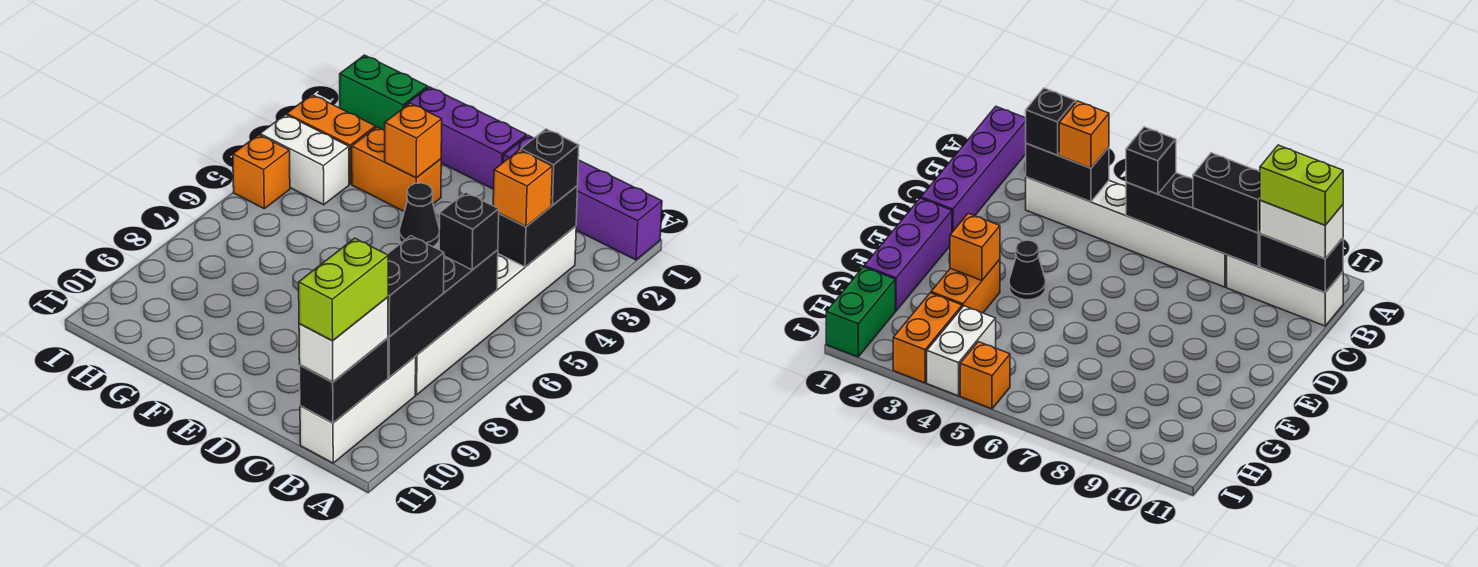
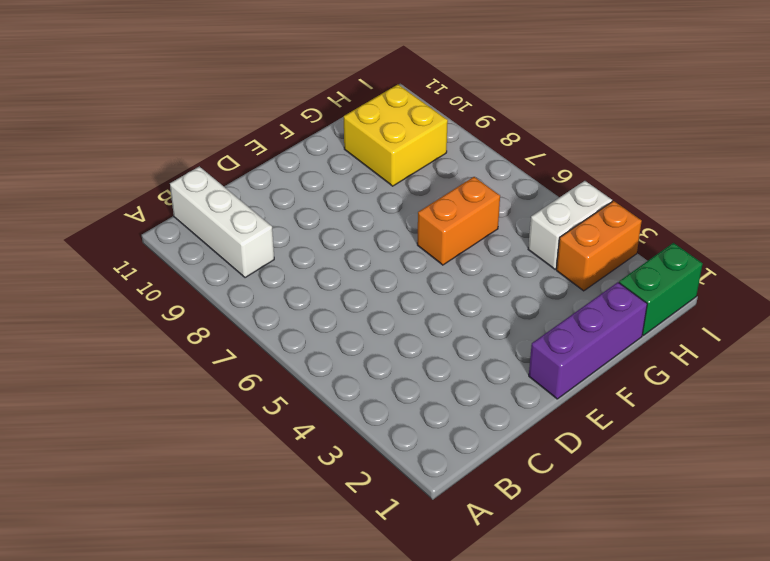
orange 1x2 brick [417,177,500,265] -> orange 1x2 brick moved to [352,127,441,211]
yellow 2x2 brick [344,85,448,186] -> none
none -> purple 1x4 brick [503,135,662,260]
none -> white 1x6 brick [415,226,576,395]
none -> black 1x1 cone [399,183,439,247]

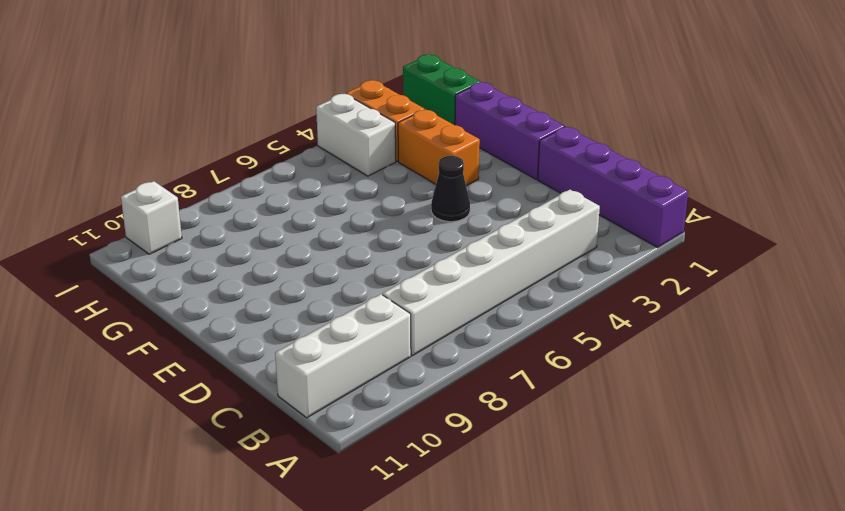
white 1x1 brick [121,181,182,254] -> none
none -> orange 1x1 brick [233,135,290,209]
none -> black 1x2 brick [498,186,578,267]
none -> black 1x4 brick [388,250,498,377]

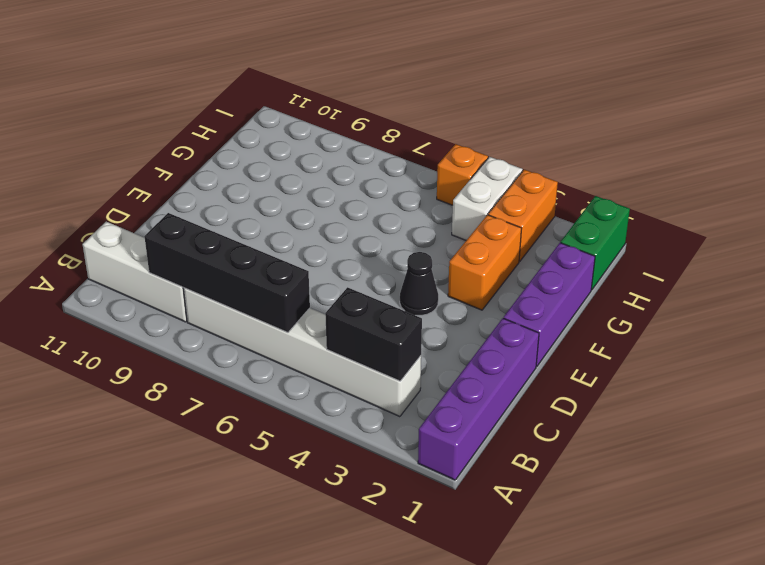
none -> black 1x2 brick [300,338,388,423]
none -> orange 1x1 brick [385,103,442,178]
none -> black 1x1 brick [521,129,579,205]

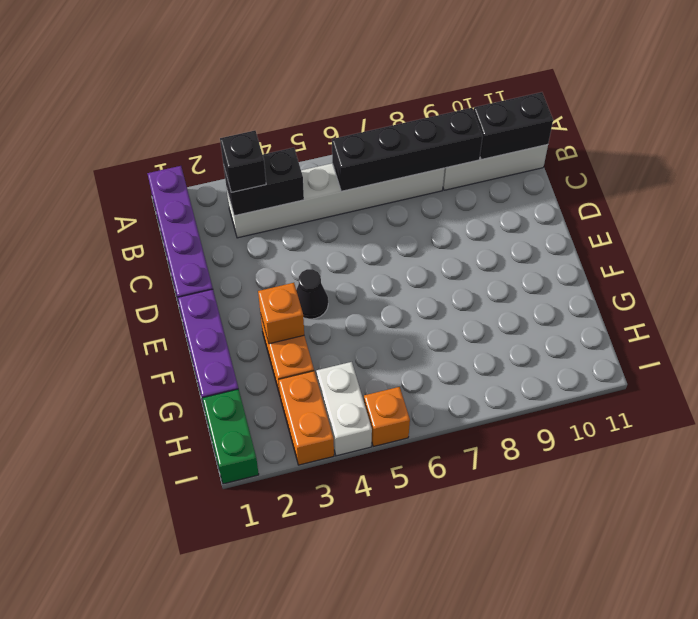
none -> orange 1x1 brick [493,150,552,226]
none -> black 1x1 brick [439,192,499,270]
none -> black 1x2 brick [387,236,444,337]

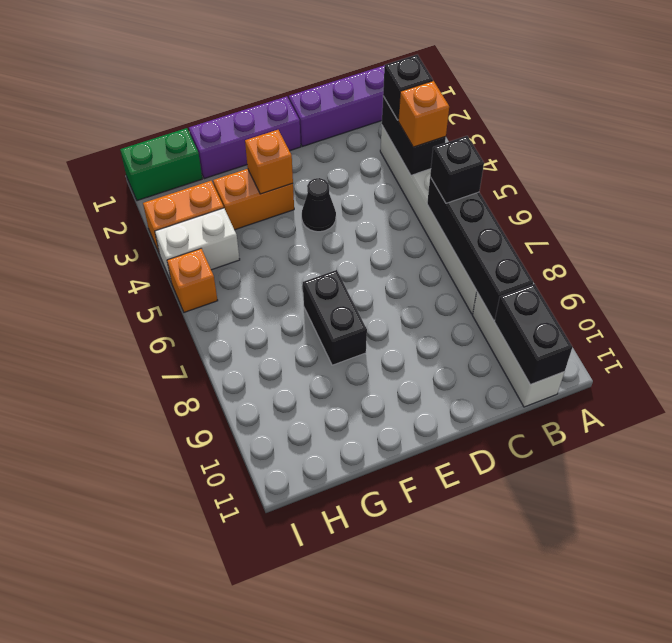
black 1x2 brick [303,270,367,365] -> black 1x2 brick moved to [387,236,444,337]
none -> white 1x2 brick [299,297,388,382]
none -> lime 1x2 brick [299,238,388,341]

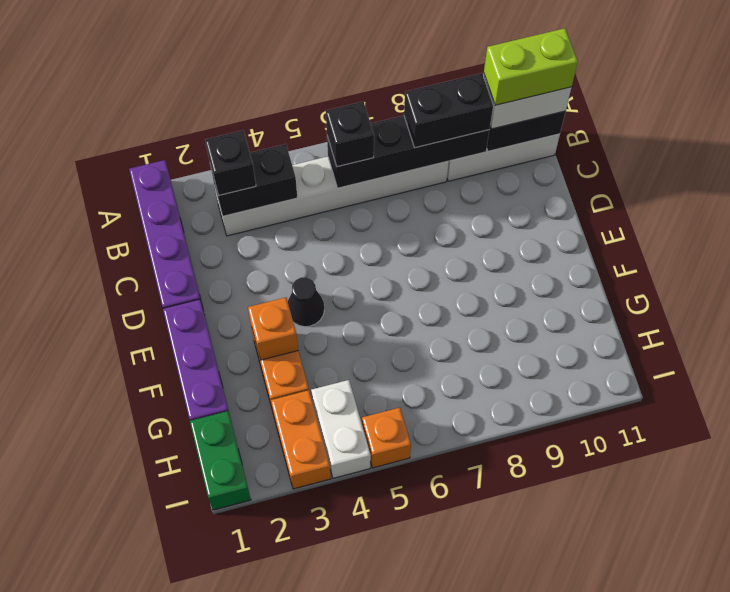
none -> orange 1x1 brick [493,150,552,226]

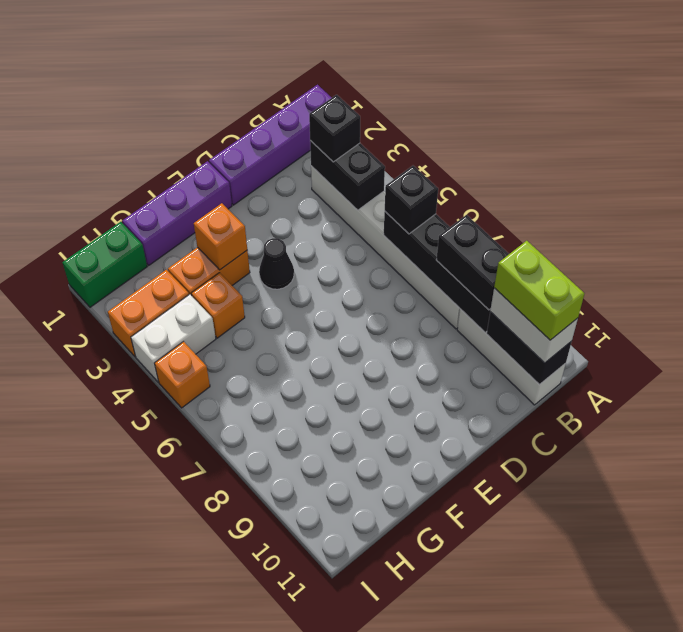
orange 1x1 brick [191,273,245,338] -> orange 1x1 brick moved to [493,150,552,226]

